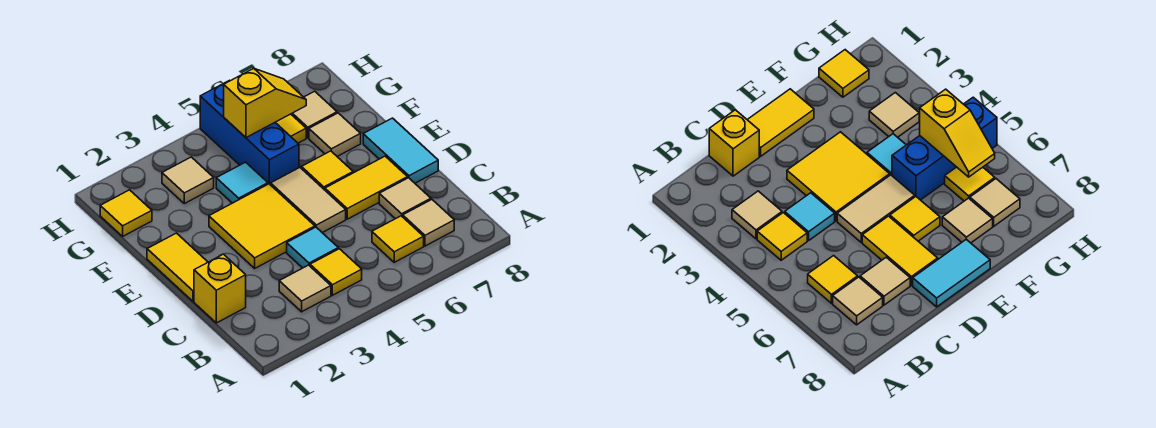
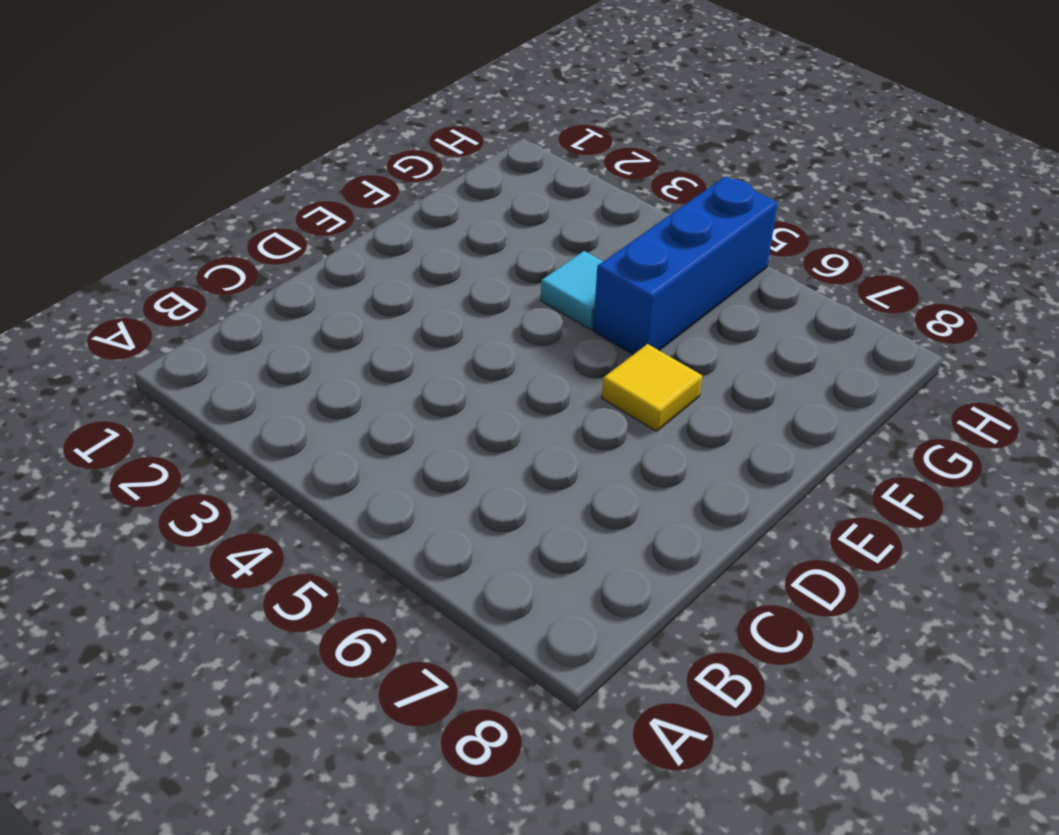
none -> tan 1x1 tile [279,265,331,312]
none -> yellow 1x1 tile [310,249,362,295]
none -> yellow 1x1 tile [372,216,424,262]

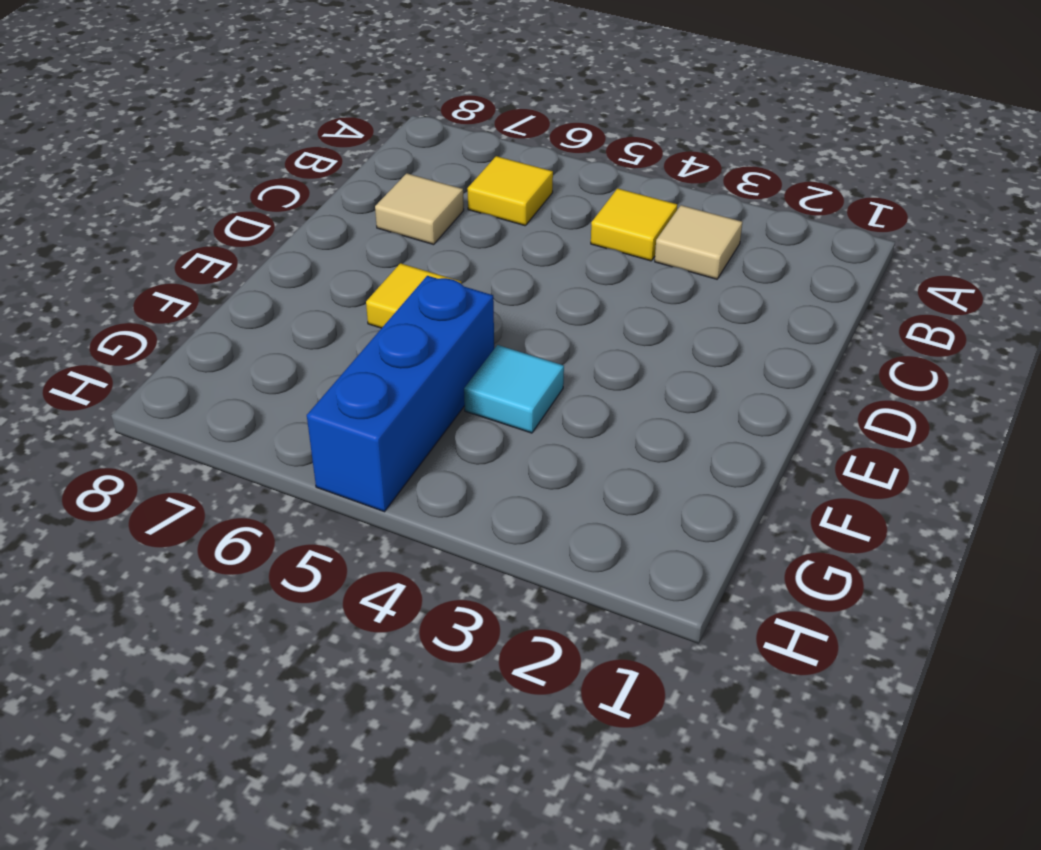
none -> tan 1x1 tile [403,200,454,246]
none -> yellow 1x1 brick [194,254,246,323]
none -> cyan 1x1 tile [287,227,338,268]

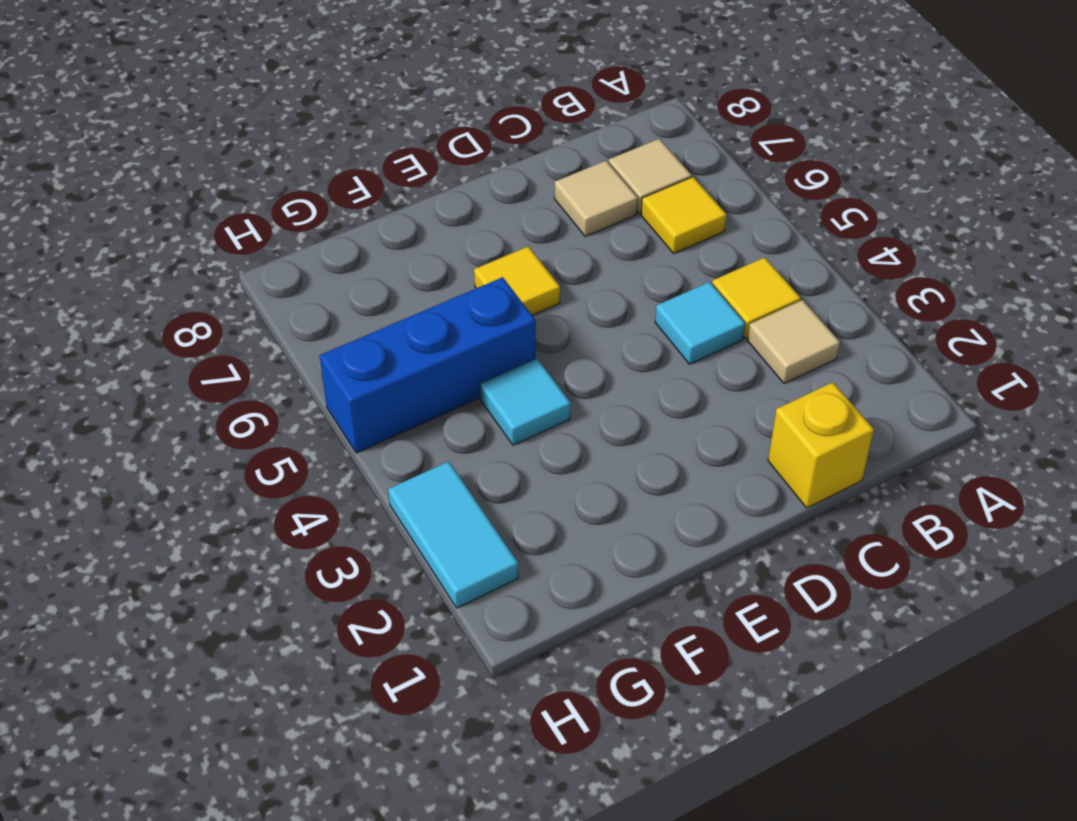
cyan 1x2 tile [388,461,518,608] -> cyan 1x2 tile turned to [363,118,438,183]
none -> yellow 1x2 tile [147,233,208,301]
none -> yellow 2x2 tile [209,184,315,268]
none -> tan 1x2 tile [271,168,346,233]

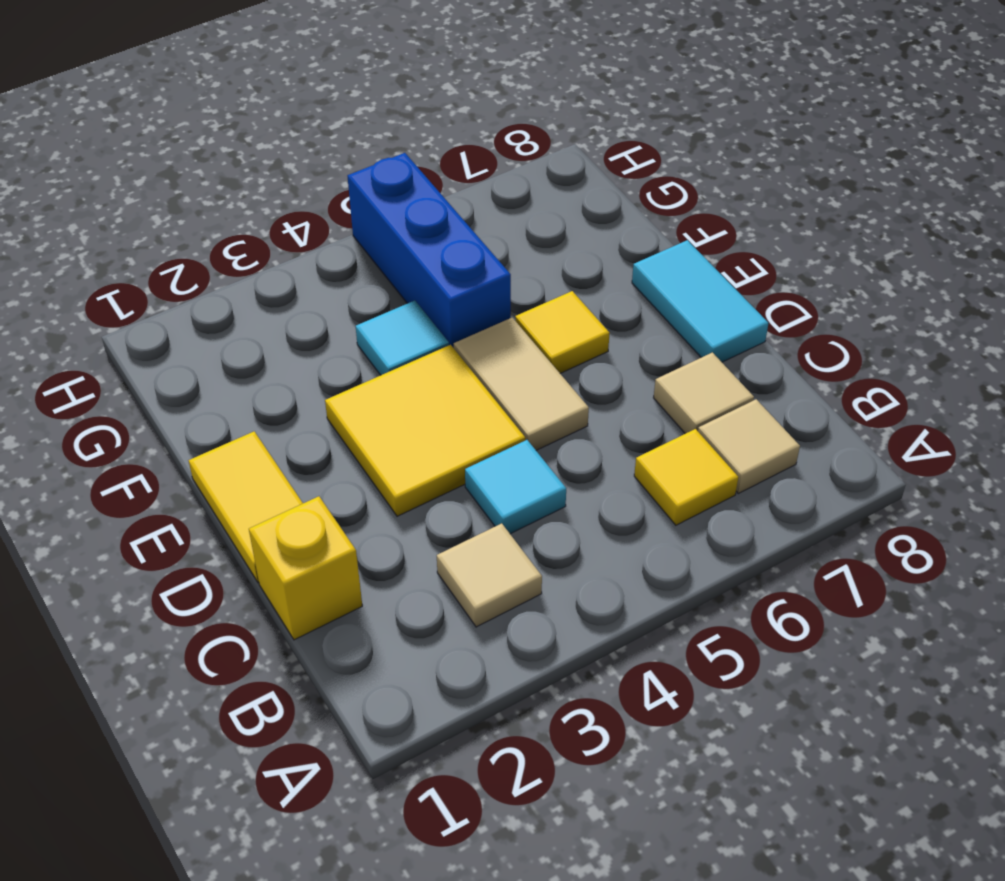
none -> yellow 1x1 tile [310,249,362,295]
none -> yellow 1x2 tile [325,156,408,219]
none -> tan 1x1 tile [309,113,361,156]

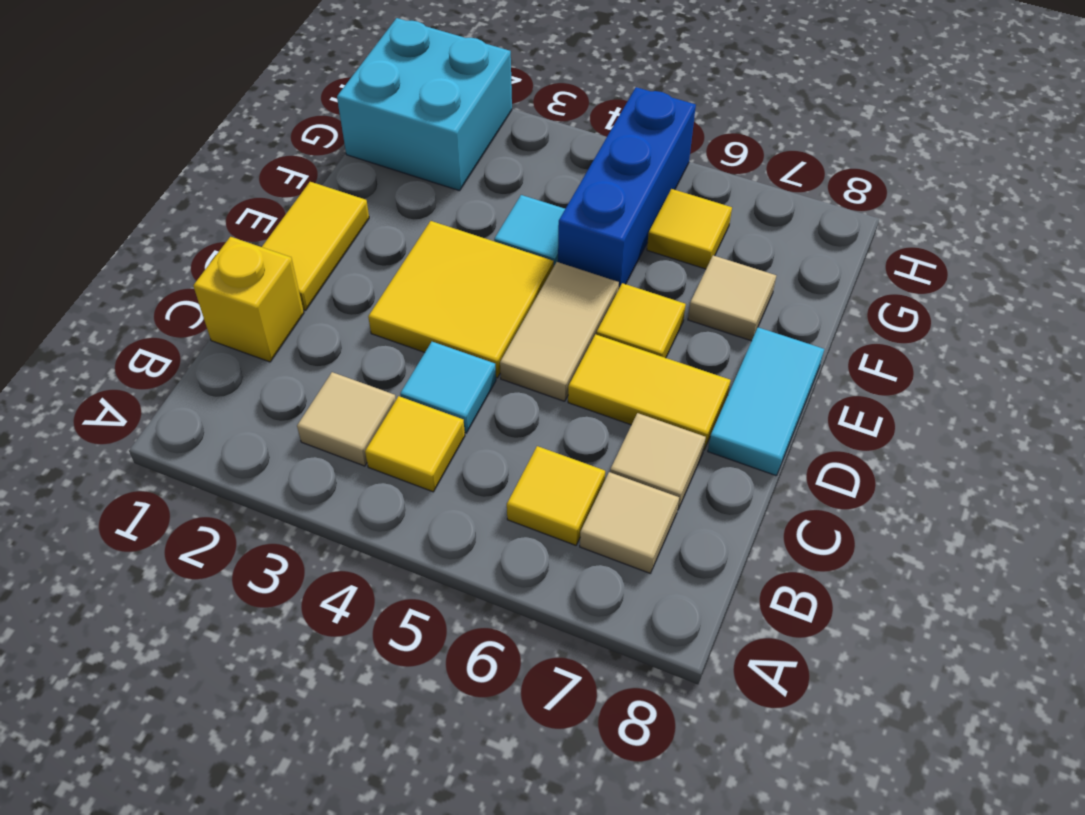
cyan 2x2 brick [337,18,512,191] -> yellow 1x1 tile [100,190,152,236]
none -> tan 1x1 tile [162,157,214,204]
none -> tan 1x1 tile [291,91,337,138]
none -> yellow 1x2 slope [224,68,306,138]

